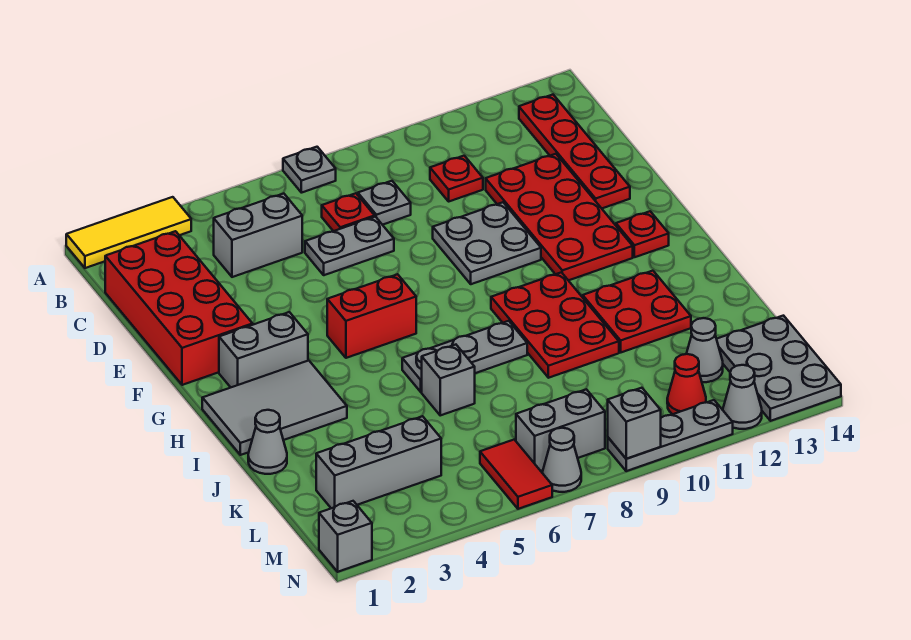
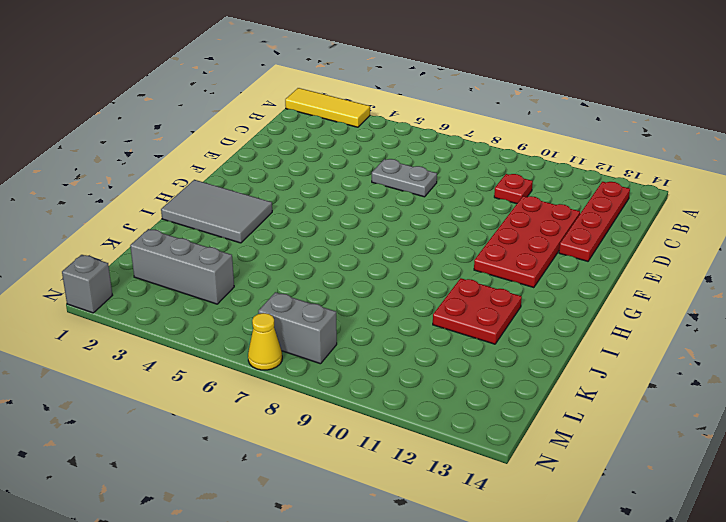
yellow 1x1 cone [248,313,282,370] -> grey 1x1 cone [543,428,581,492]
none -> grey 1x1 plate [283,147,336,193]
none -> red 2x4 brick [105,231,253,385]
none -> grey 1x2 brick [214,194,302,277]
none -> red 1x1 plate [322,193,375,231]

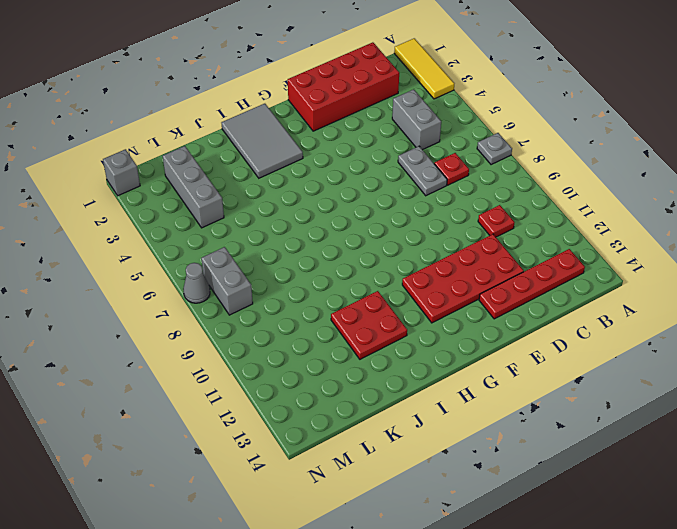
none -> grey 1x1 plate [358,181,411,225]
none -> grey 2x2 plate [433,202,541,284]
none -> grey 1x2 brick [219,312,308,387]
none -> red 1x2 brick [327,274,416,358]

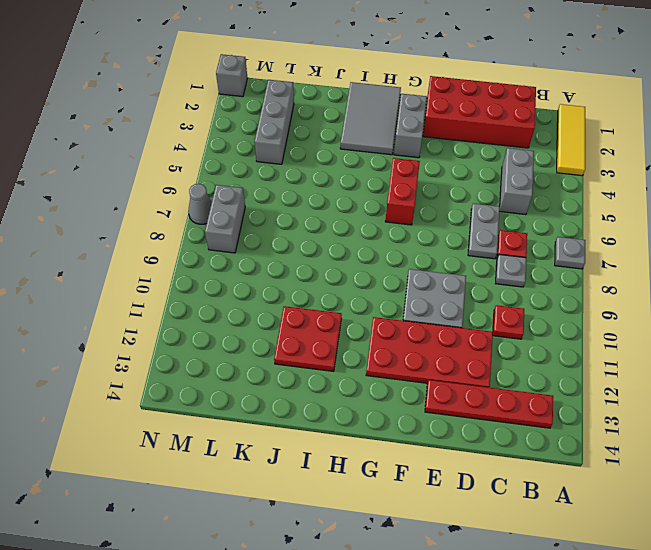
none -> red 1x1 plate [616,211,669,257]
none -> red 2x3 plate [491,272,619,378]
none -> grey 1x3 plate [402,321,527,392]
none -> grey 1x1 cone [248,410,287,474]

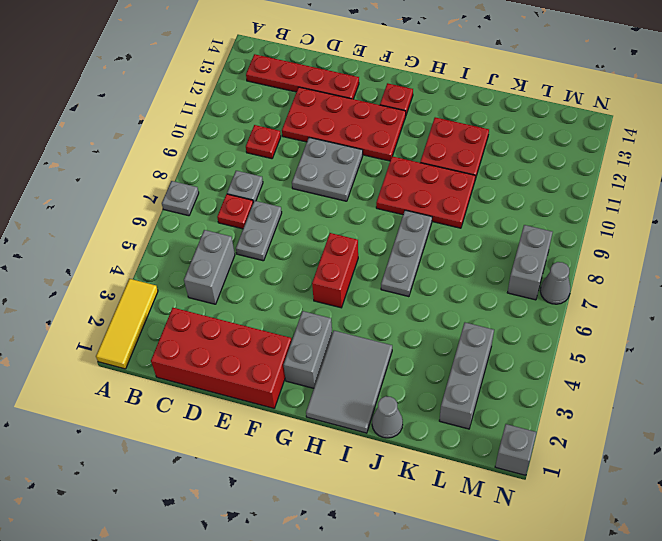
none -> grey 1x1 brick [422,345,475,415]
none -> grey 1x1 cone [686,318,723,382]
none -> grey 2x3 plate [717,316,841,421]
none -> red 1x2 tile [480,440,552,509]

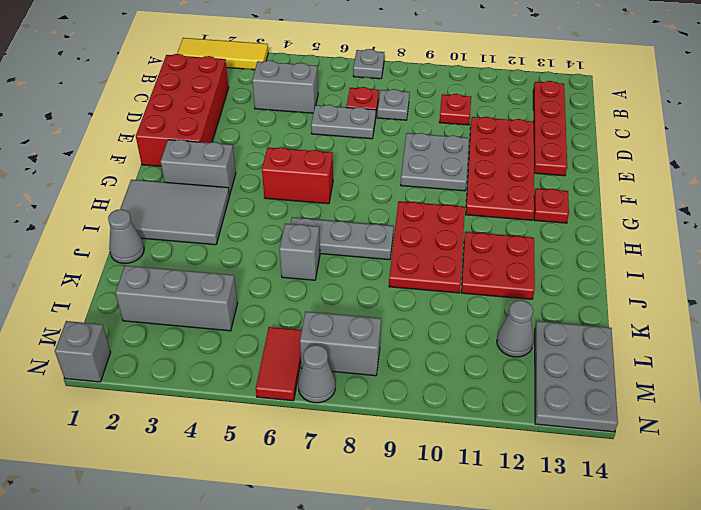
none -> red 1x1 cone [667,354,706,414]
none -> grey 1x3 plate [608,400,733,471]
none -> grey 1x1 cone [723,365,762,429]
none -> grey 1x1 brick [608,388,661,459]

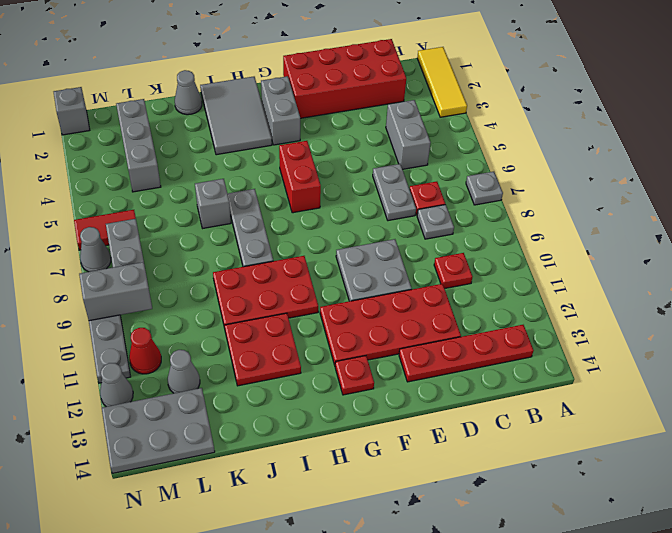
grey 1x2 brick [79,262,152,321] -> grey 1x1 brick [608,388,661,459]

